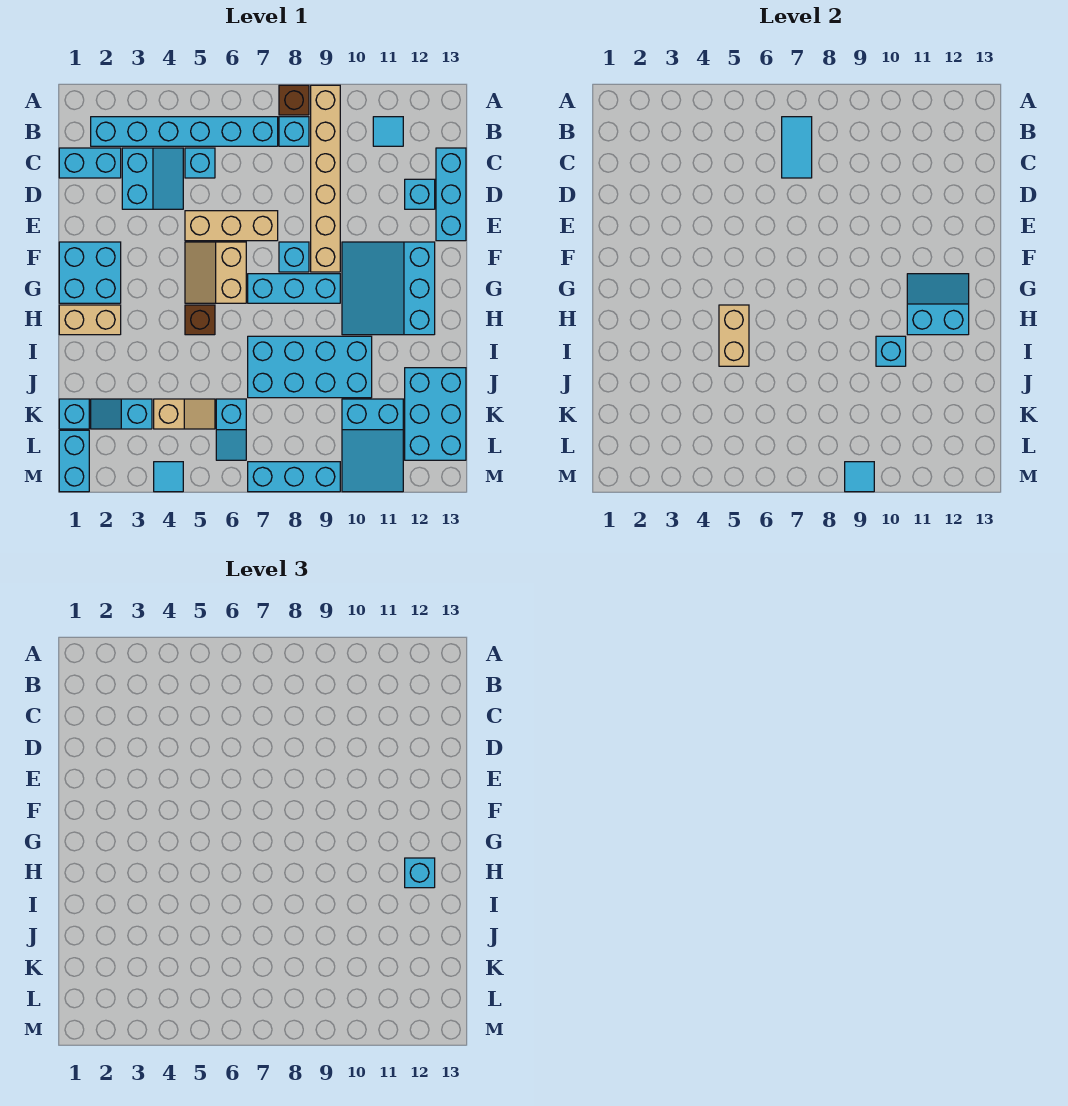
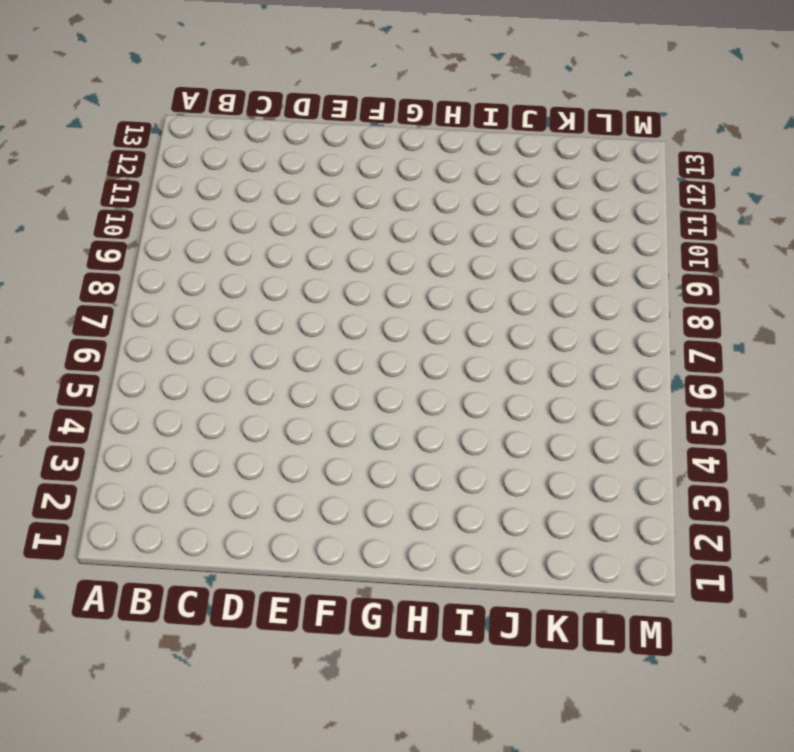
none -> brown 1x1 brick [279,85,309,115]
none -> tan 1x6 brick [311,85,340,272]
none -> cyan 1x6 brick [91,117,278,146]
none -> cyan 1x1 brick [279,117,309,146]

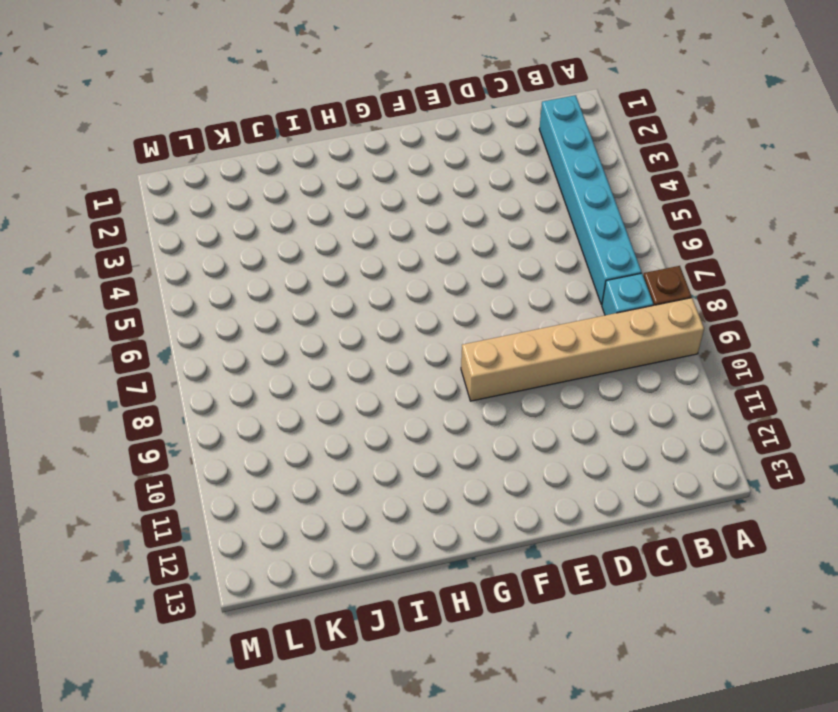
none -> cyan 1x1 tile [373,117,403,146]
none -> cyan 1x2 brick [59,148,121,178]
none -> cyan 2x2 slope [122,148,183,209]
none -> cyan 1x1 brick [185,148,215,178]

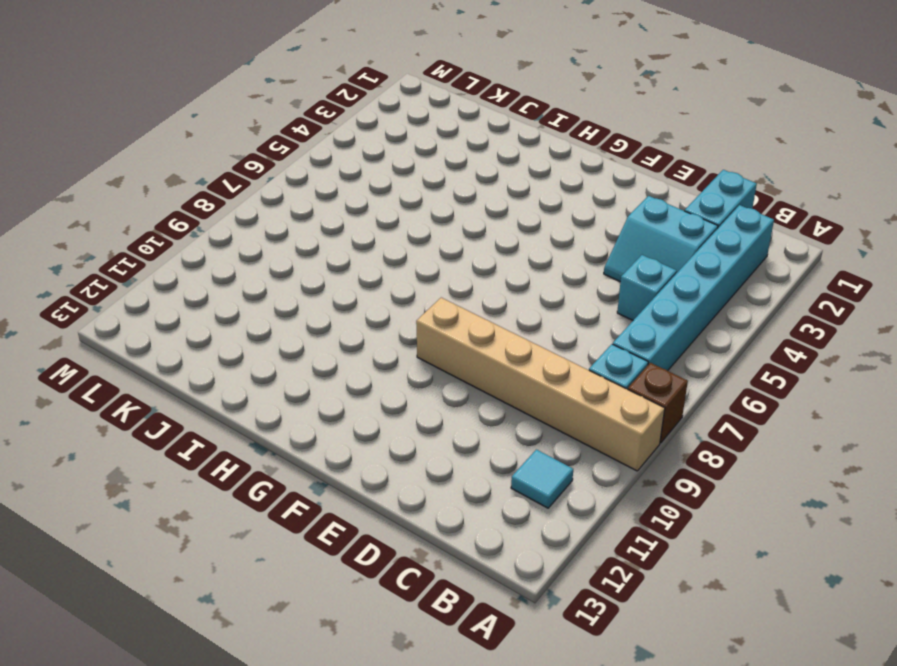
none -> cyan 1x3 brick [436,148,466,241]
none -> cyan 1x1 brick [405,179,435,209]
none -> tan 1x3 brick [185,211,278,241]
none -> cyan 2x2 brick [59,242,121,303]

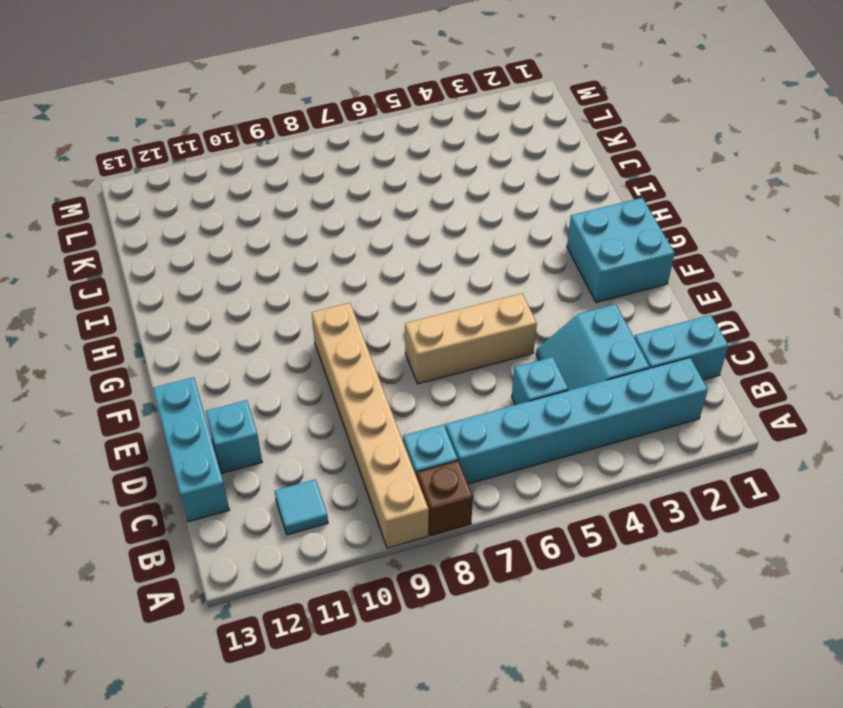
none -> tan 2x2 slope [185,242,246,303]
none -> cyan 1x1 brick [279,242,309,272]
none -> cyan 3x3 slope [342,242,435,335]
none -> cyan 1x3 brick [248,274,340,303]

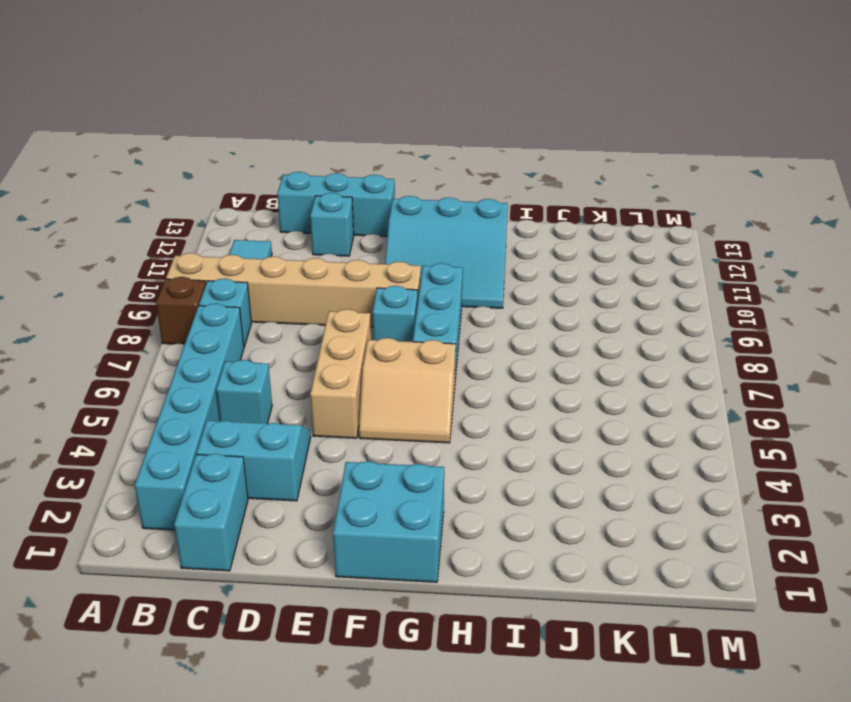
none -> tan 1x2 brick [59,305,121,335]
none -> brown 1x1 brick [185,305,215,335]
none -> cyan 2x4 brick [248,336,372,398]
none -> cyan 2x3 brick [405,368,466,460]

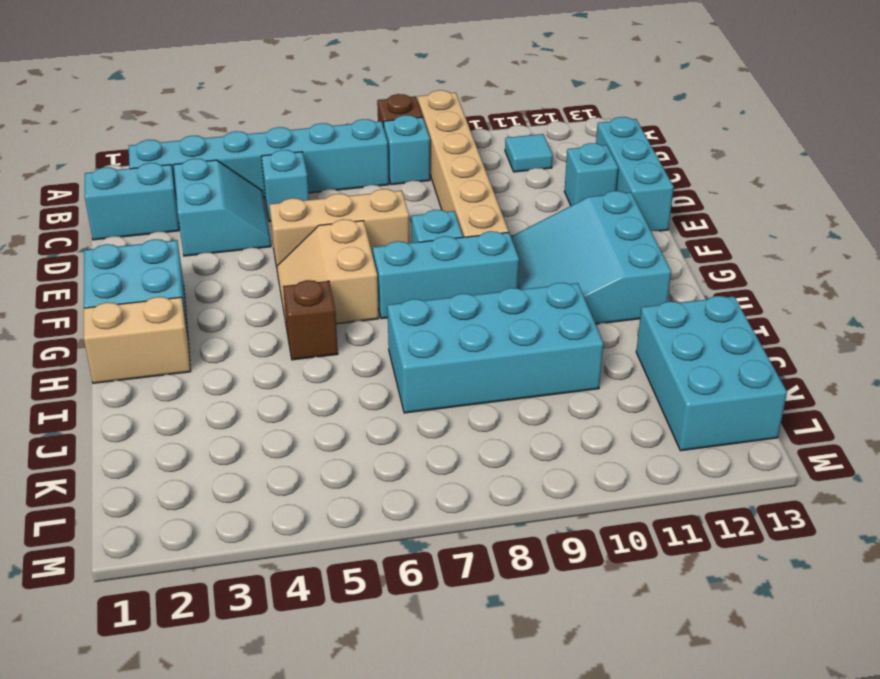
none -> cyan 1x1 brick [59,399,89,429]
none -> cyan 1x2 slope [91,399,152,429]
none -> tan 1x2 slope [154,399,215,429]
none -> cyan 1x2 slope [216,399,246,460]

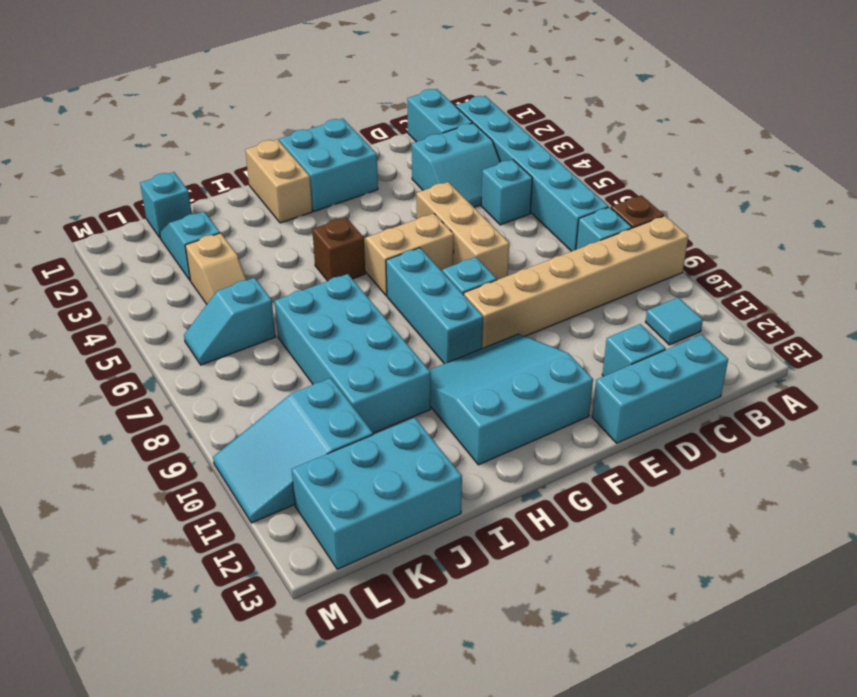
none -> cyan 1x2 brick [59,430,89,492]
none -> cyan 1x1 tile [154,462,183,492]
none -> cyan 1x3 brick [248,462,340,492]
none -> cyan 1x2 tile [782,117,812,178]

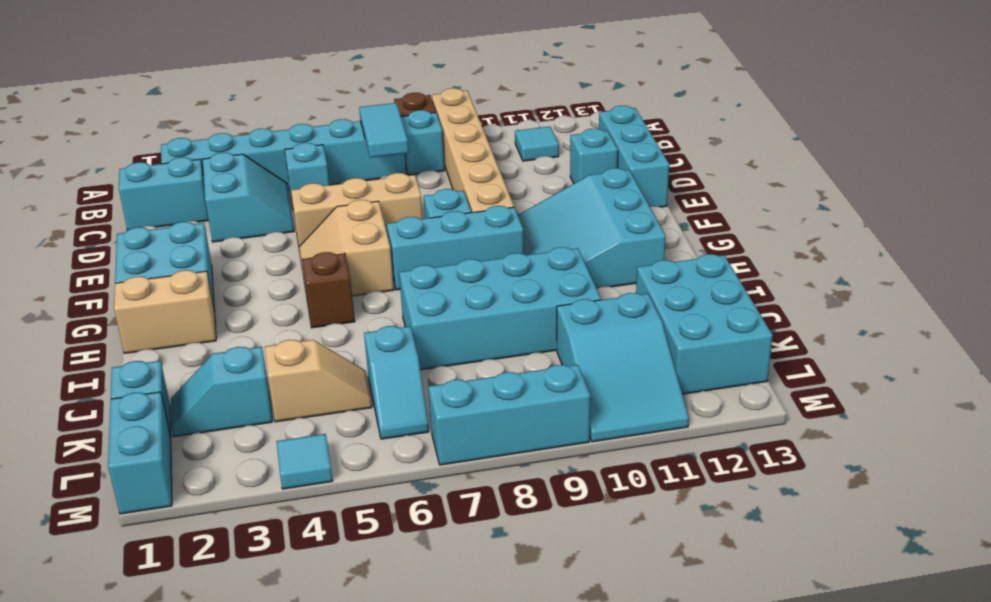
none -> cyan 2x2 slope [907,274,969,335]
none -> tan 1x2 brick [719,305,749,366]
none -> cyan 1x1 brick [876,336,906,366]
none -> cyan 1x1 tile [845,462,874,492]

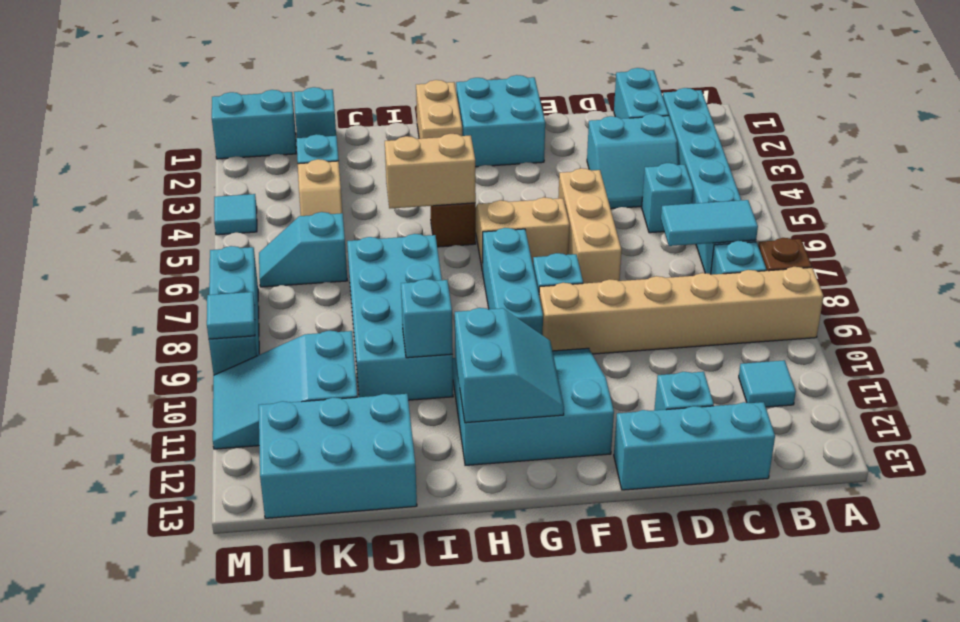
none -> cyan 1x1 brick [405,858,435,888]

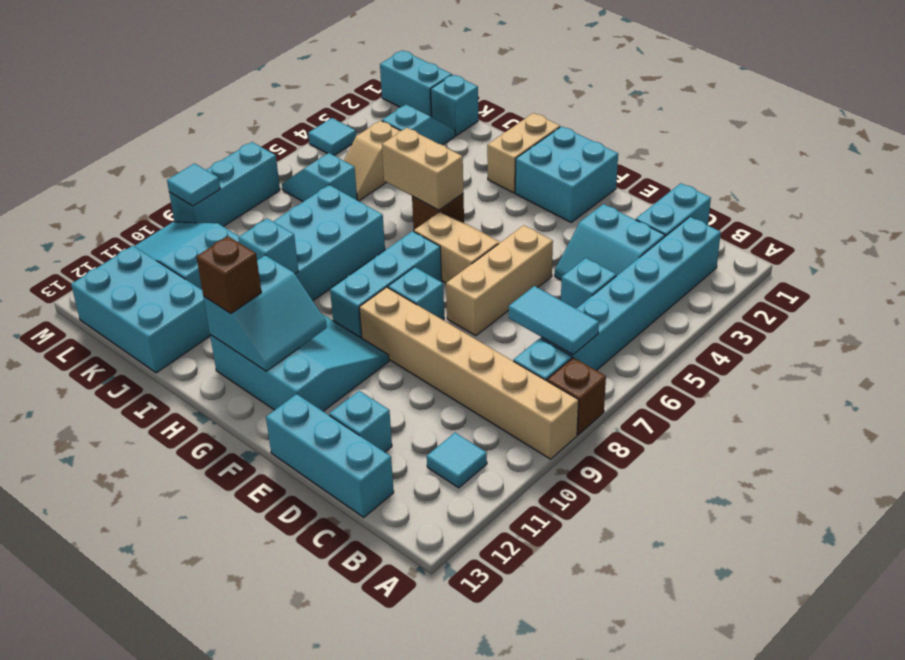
brown 1x1 brick [197,236,262,314] -> cyan 1x1 brick [405,858,435,888]

